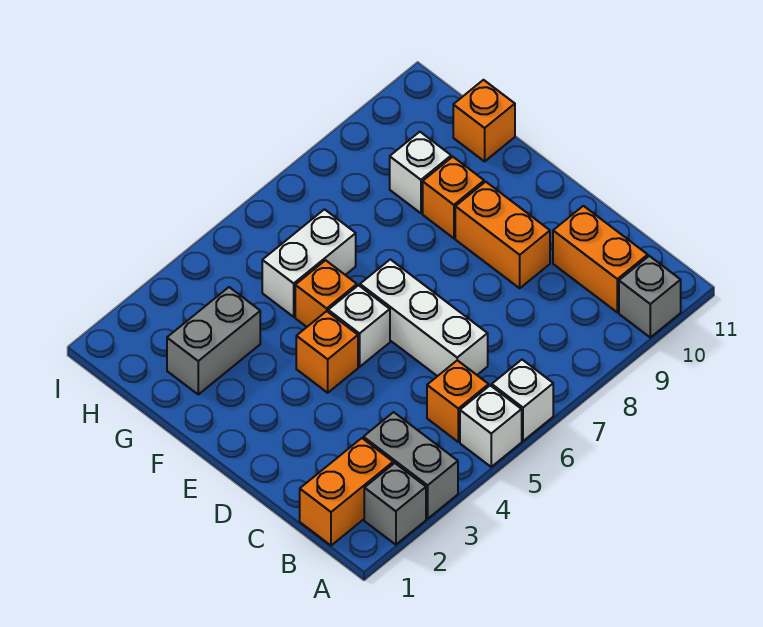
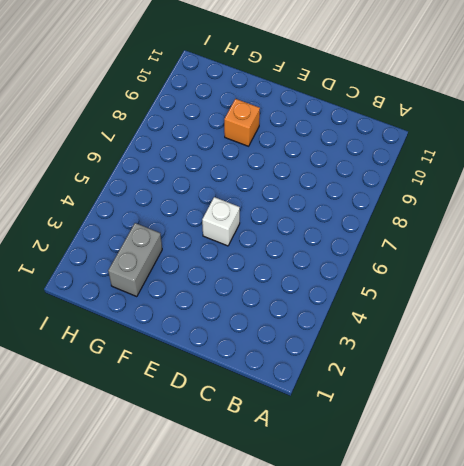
none -> grey 1x1 brick [364,463,426,545]
none -> grey 1x2 brick [363,412,458,519]
none -> white 1x1 brick [460,385,522,467]

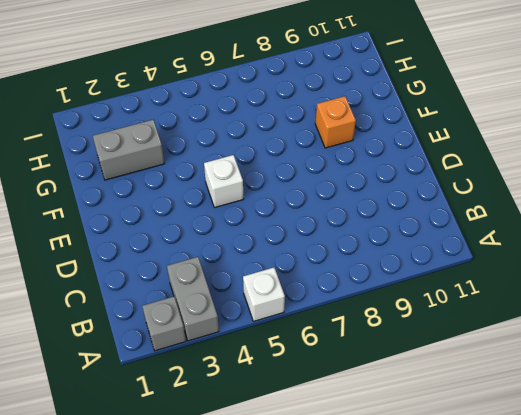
none -> white 1x1 brick [492,360,553,441]
none -> grey 1x1 brick [619,256,681,337]
none -> orange 1x2 brick [300,438,393,546]

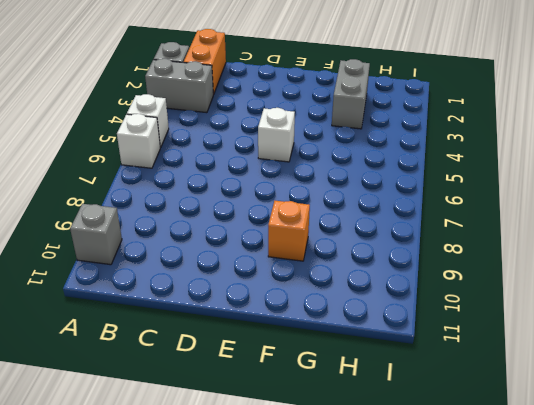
none -> orange 1x1 brick [427,360,489,442]
none -> orange 1x2 brick [553,206,648,312]
none -> white 1x3 brick [360,259,488,376]

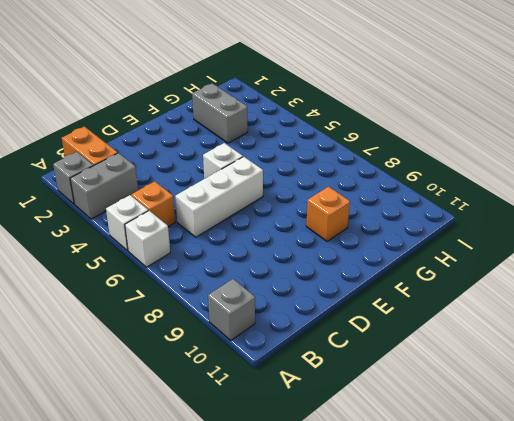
none -> orange 1x2 brick [553,206,648,312]
none -> orange 1x2 brick [455,182,550,288]
none -> orange 1x1 brick [296,311,358,393]

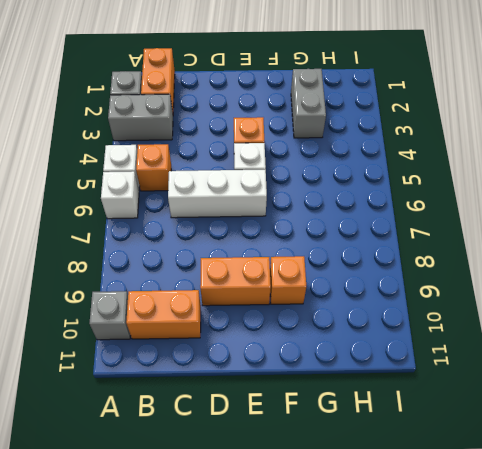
none -> orange 1x1 brick [295,260,357,327]
none -> white 1x2 brick [262,209,356,317]
none -> white 1x1 brick [390,132,451,213]

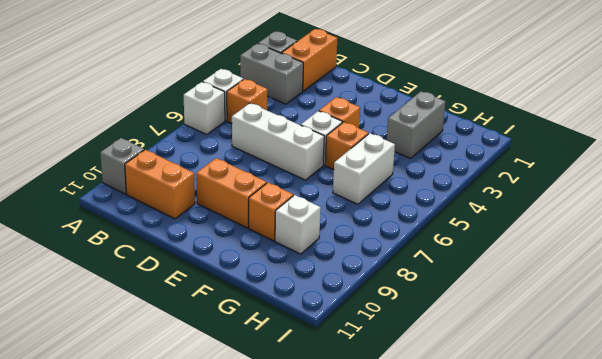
none -> orange 1x1 brick [453,80,515,161]

